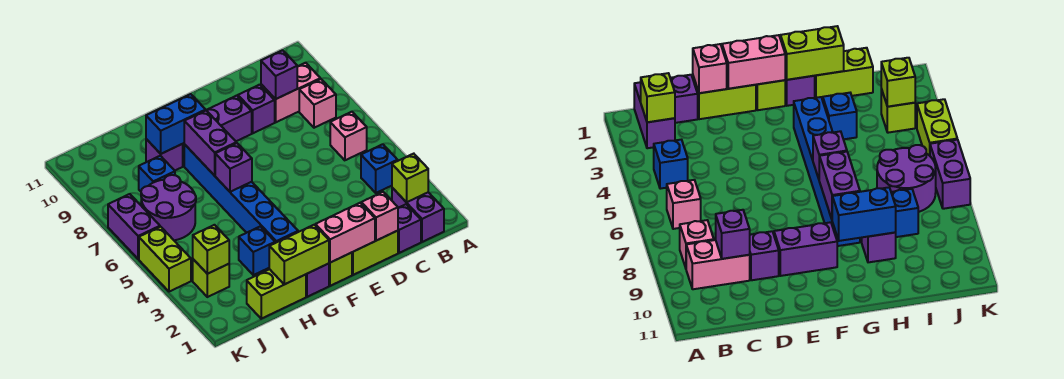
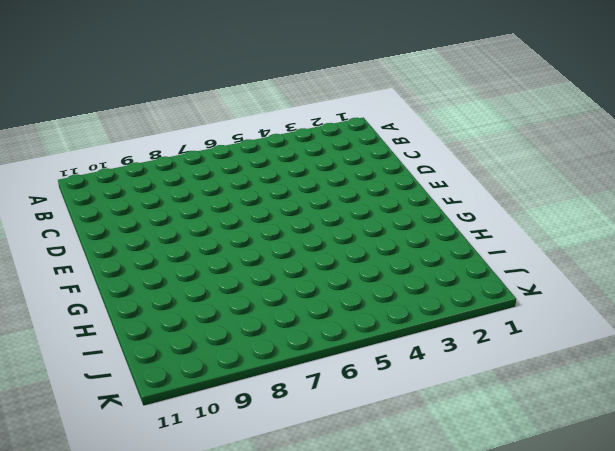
none -> purple 1x2 brick [392,188,444,242]
none -> blue 1x1 brick [361,144,398,193]
none -> pink 1x1 brick [330,112,367,160]

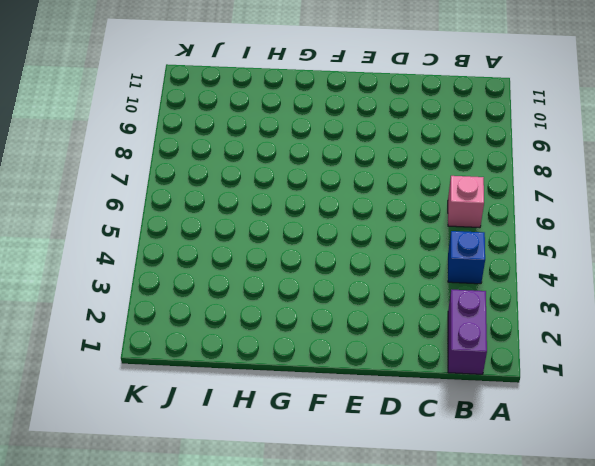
none -> pink 1x1 brick [299,79,336,128]
none -> pink 1x2 brick [261,63,320,122]
none -> purple 1x1 brick [398,204,421,253]

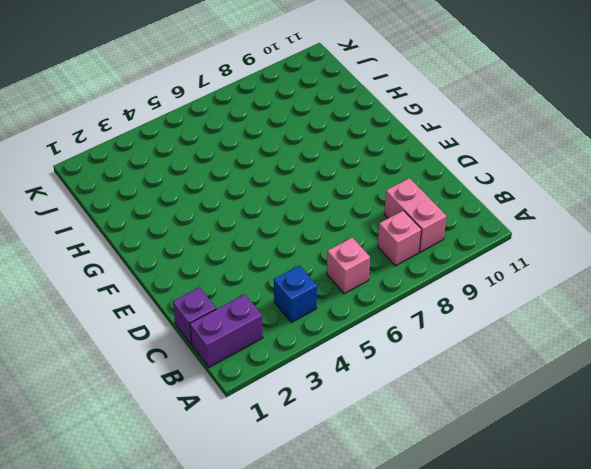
none -> lime 1x2 brick [352,231,398,275]
none -> purple 1x1 brick [238,85,275,133]
none -> purple 1x2 brick [207,95,252,141]

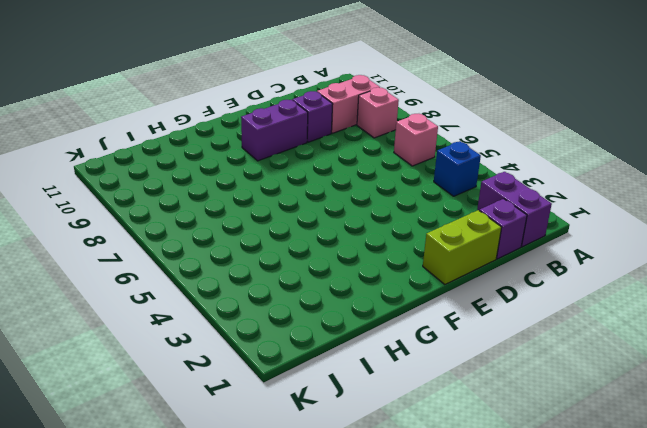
none -> lime 1x1 brick [329,253,352,286]
none -> purple 1x1 brick [306,264,329,297]
none -> blue 1x6 brick [184,144,298,243]

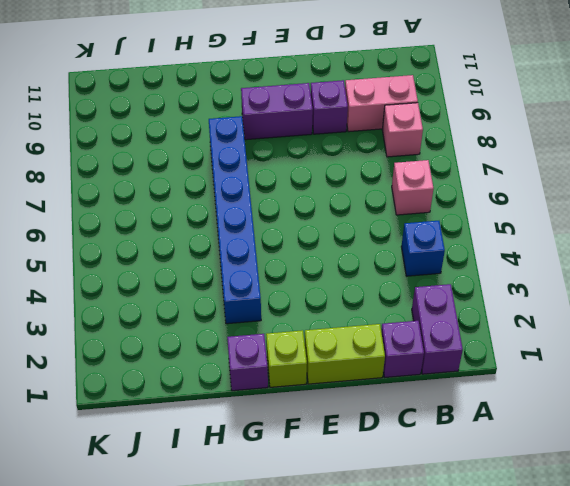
none -> lime 1x2 brick [247,269,306,319]
none -> blue 1x1 brick [239,226,275,275]
none -> purple 1x1 brick [146,139,183,171]

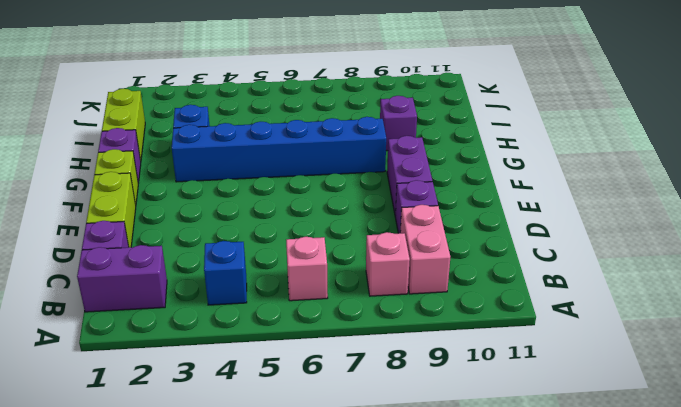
none -> purple 2x2 round brick [141,175,196,240]
none -> blue 1x1 brick [139,156,175,191]
none -> lime 1x1 brick [193,259,229,297]

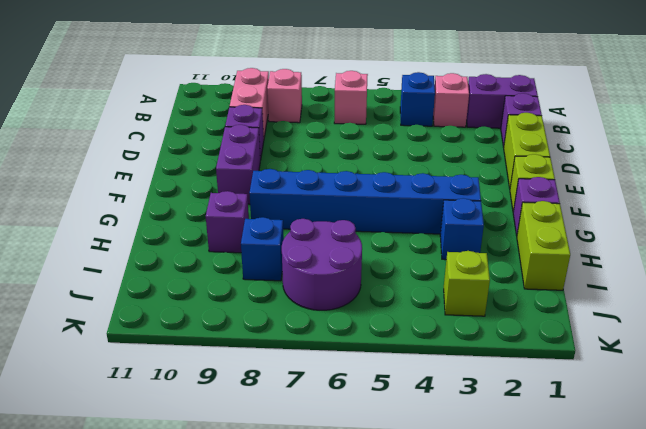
pink 1x1 brick [433,73,469,127] -> pink 1x1 brick moved to [361,192,398,241]
none -> lime 1x2 brick [139,227,191,292]
none -> purple 1x2 brick [108,194,160,259]
none -> lime 1x1 brick [392,154,428,202]

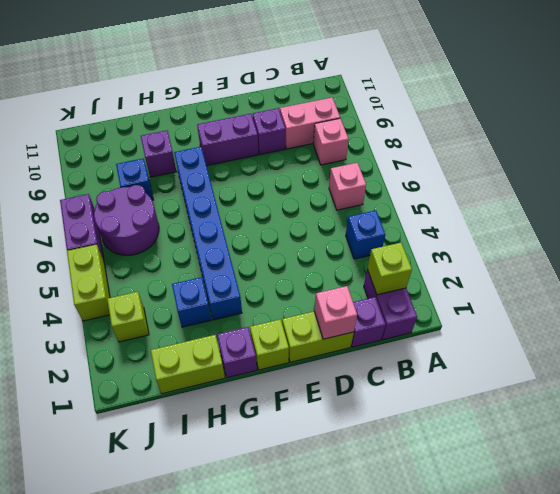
none -> purple 1x1 brick [261,50,297,99]
none -> pink 1x2 brick [315,203,375,263]
none -> lime 1x2 brick [269,225,329,284]

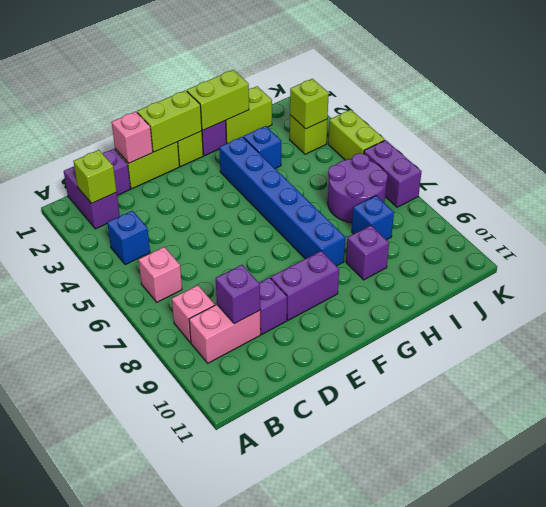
lime 1x2 brick [137,90,202,152] -> pink 1x2 brick [315,203,375,263]
none -> purple 1x1 brick [215,143,252,192]
none -> purple 1x2 brick [184,110,236,176]
none -> blue 1x2 brick [146,94,206,154]

